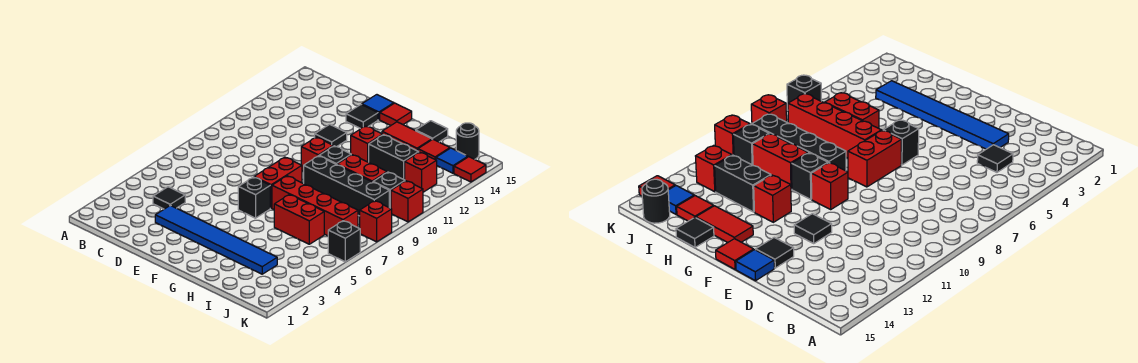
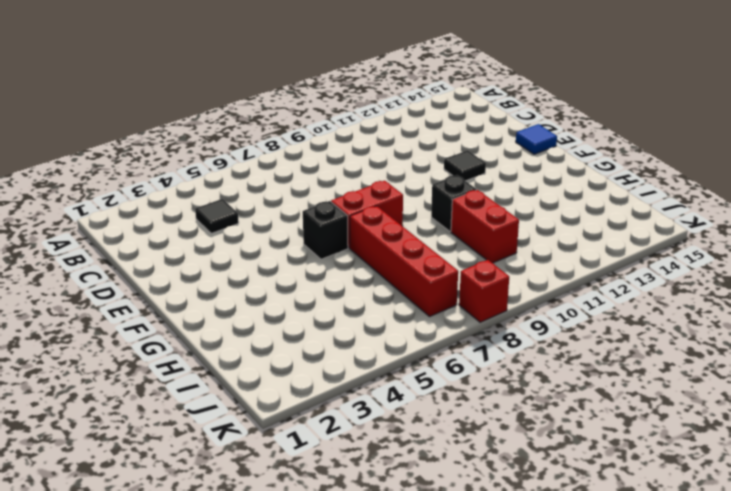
none -> blue 1x6 tile [155,205,277,274]
none -> black 1x1 tile [346,104,378,129]
none -> red 1x1 brick [301,137,333,171]

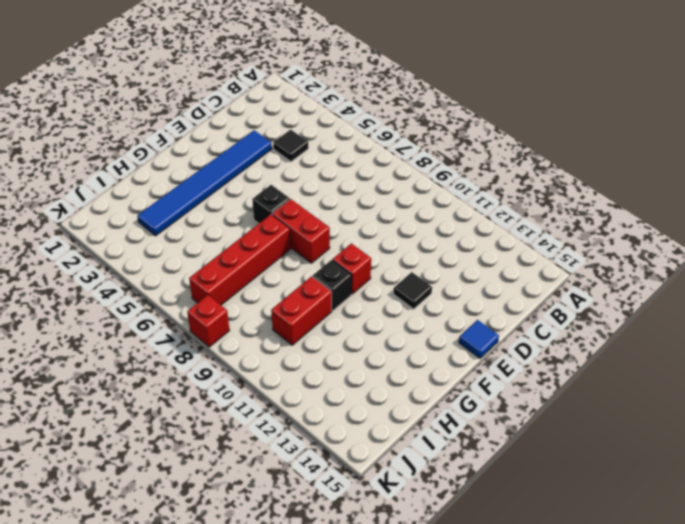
none -> black 1x1 tile [346,104,378,129]
none -> red 1x1 tile [380,103,412,125]
none -> black 1x4 brick [303,156,389,216]

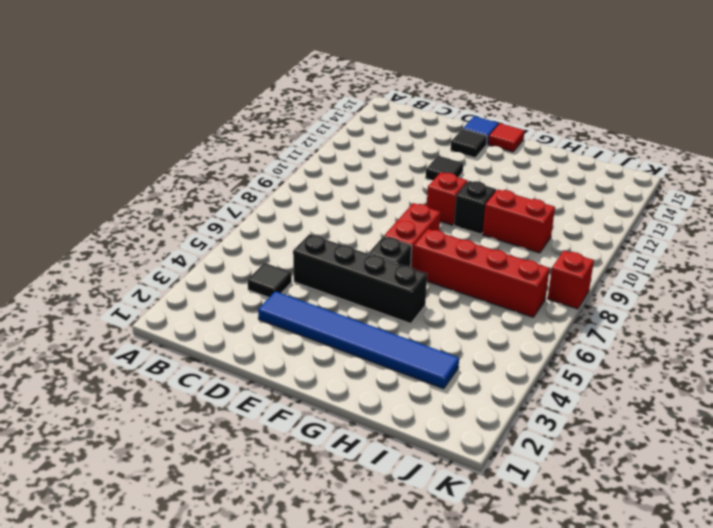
black 1x4 brick [293,234,427,324] -> black 1x4 brick moved to [303,156,389,216]
none -> red 1x1 brick [350,126,383,162]
none -> red 1x2 tile [382,122,432,151]
none -> red 1x2 brick [274,195,324,244]

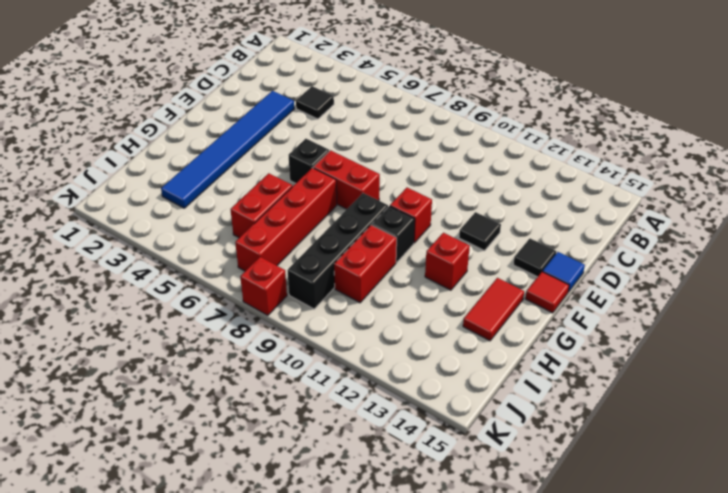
none -> black 1x2 brick [369,135,419,180]
none -> black 1x1 tile [416,121,448,142]
none -> red 1x1 tile [418,139,450,160]

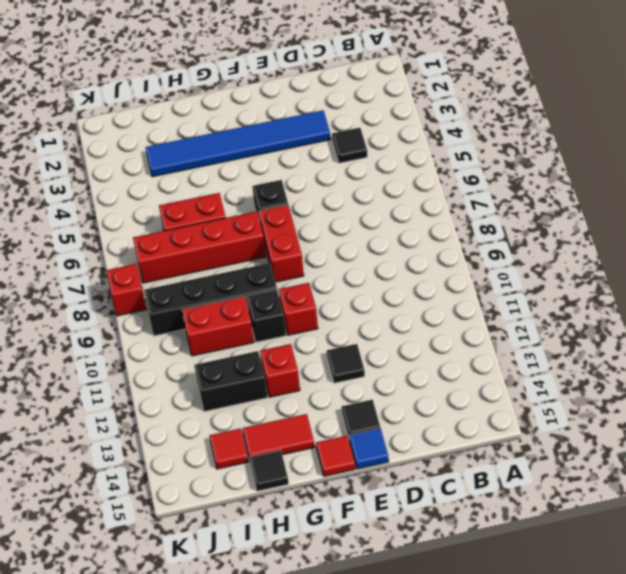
none -> black 1x1 brick [373,172,405,208]
none -> red 1x1 brick [405,152,437,192]
none -> blue 1x1 tile [436,148,468,173]

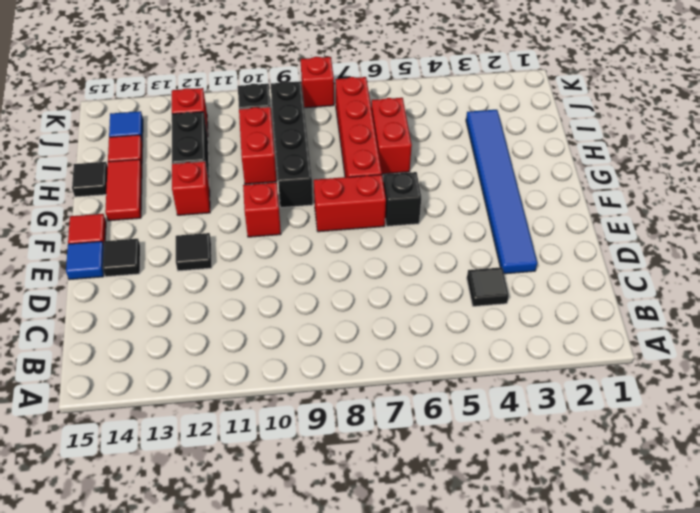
none -> black 1x1 brick [319,146,351,165]
none -> black 1x1 round brick [456,123,479,159]
none -> black 1x1 brick [328,221,360,262]

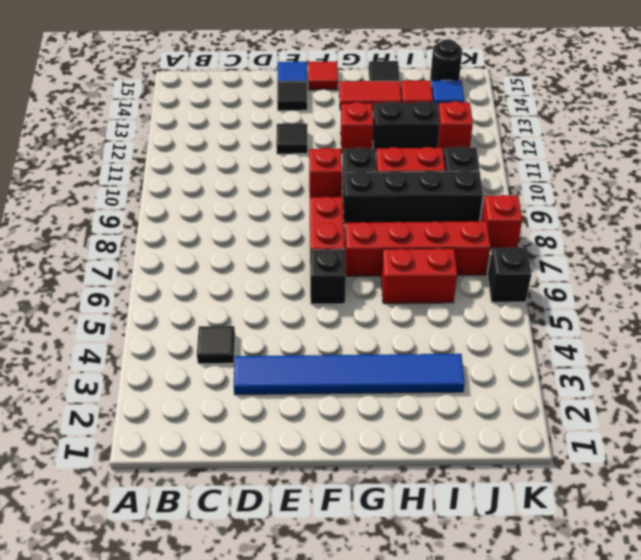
none -> red 1x1 brick [391,181,423,222]
none -> red 1x1 tile [454,157,486,182]

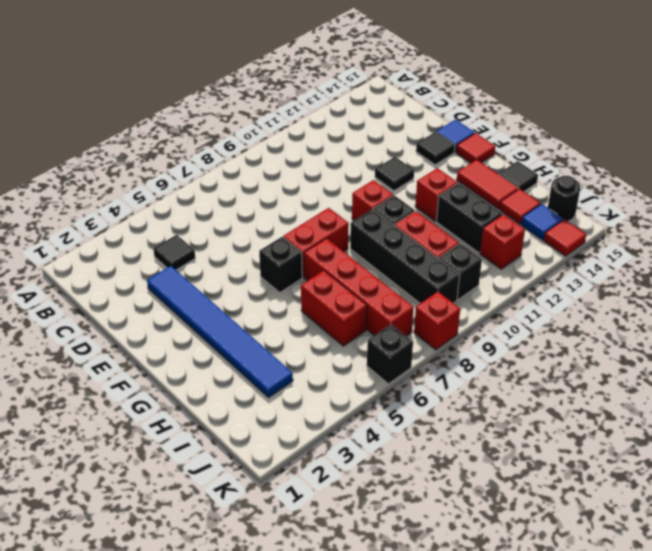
none -> red 1x1 brick [391,181,423,222]

